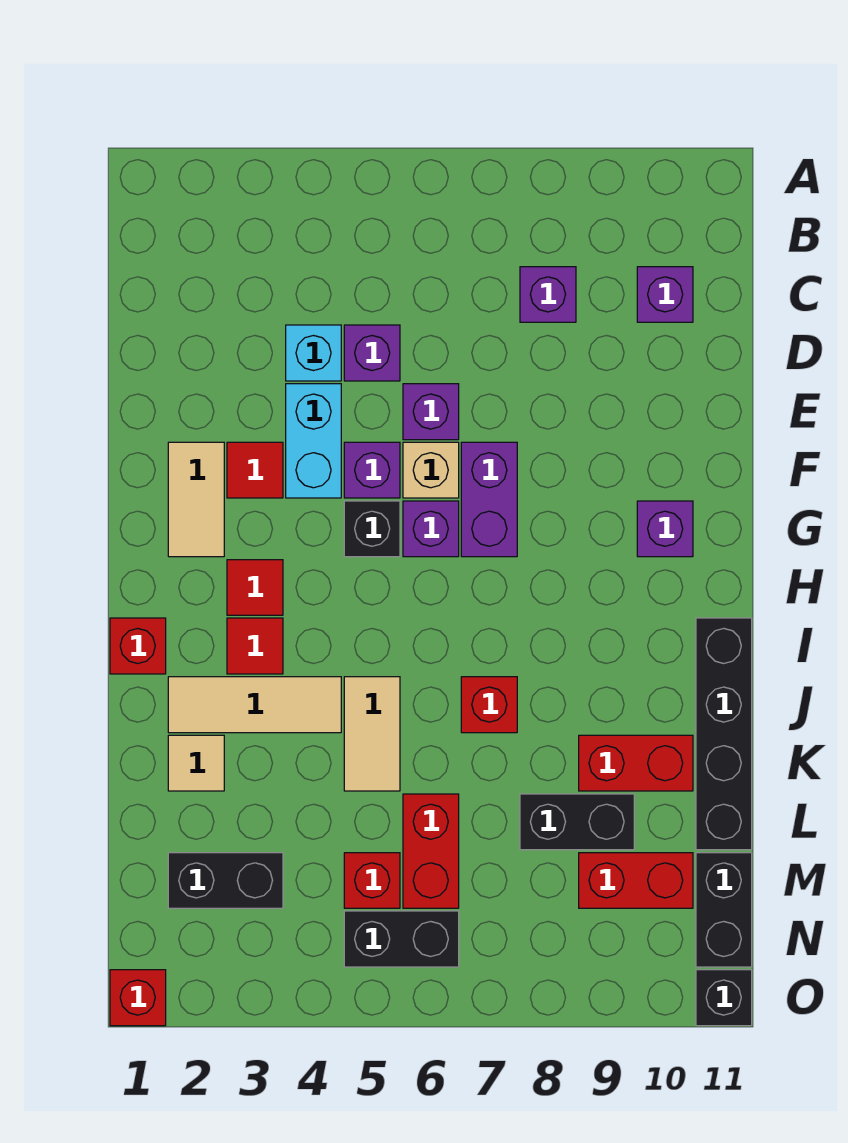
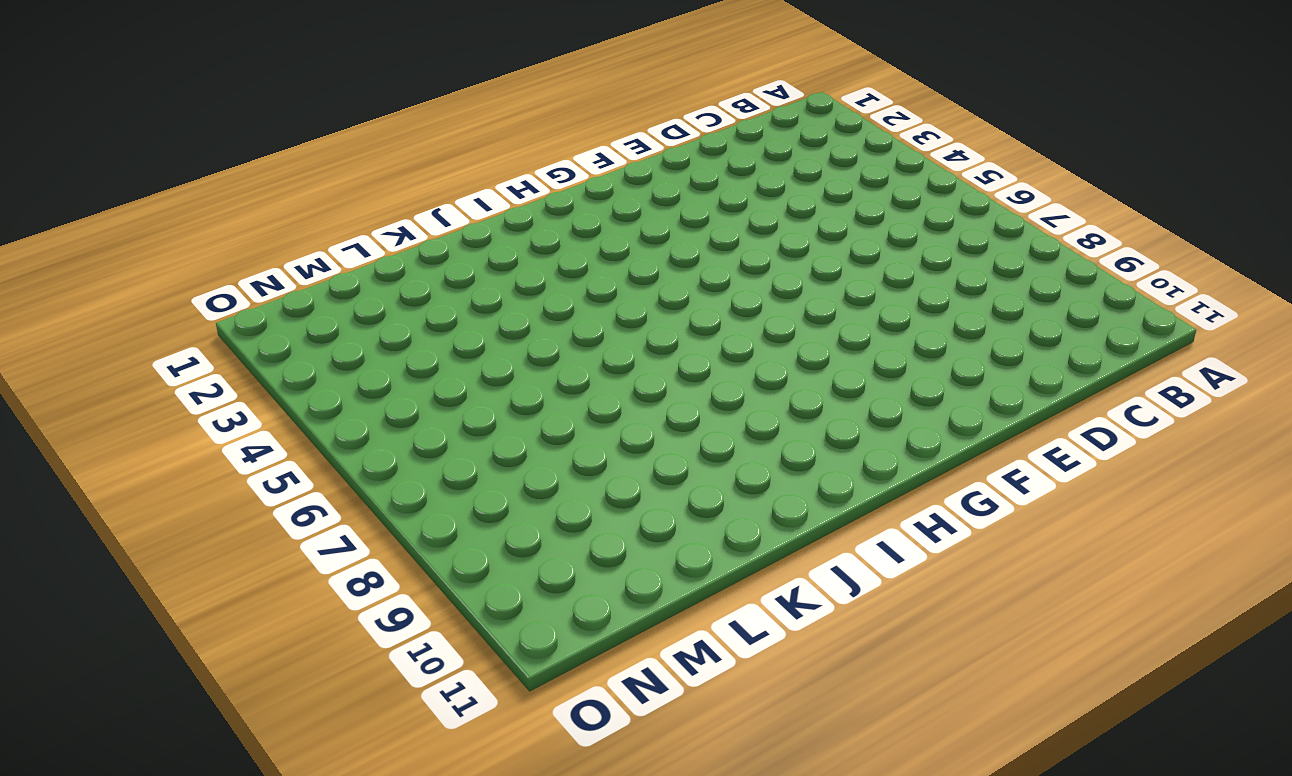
none -> purple 1x1 brick [520,267,576,322]
none -> purple 1x1 brick [637,267,693,322]
none -> cyan 1x1 brick [286,325,341,381]
none -> purple 1x1 brick [344,325,400,381]

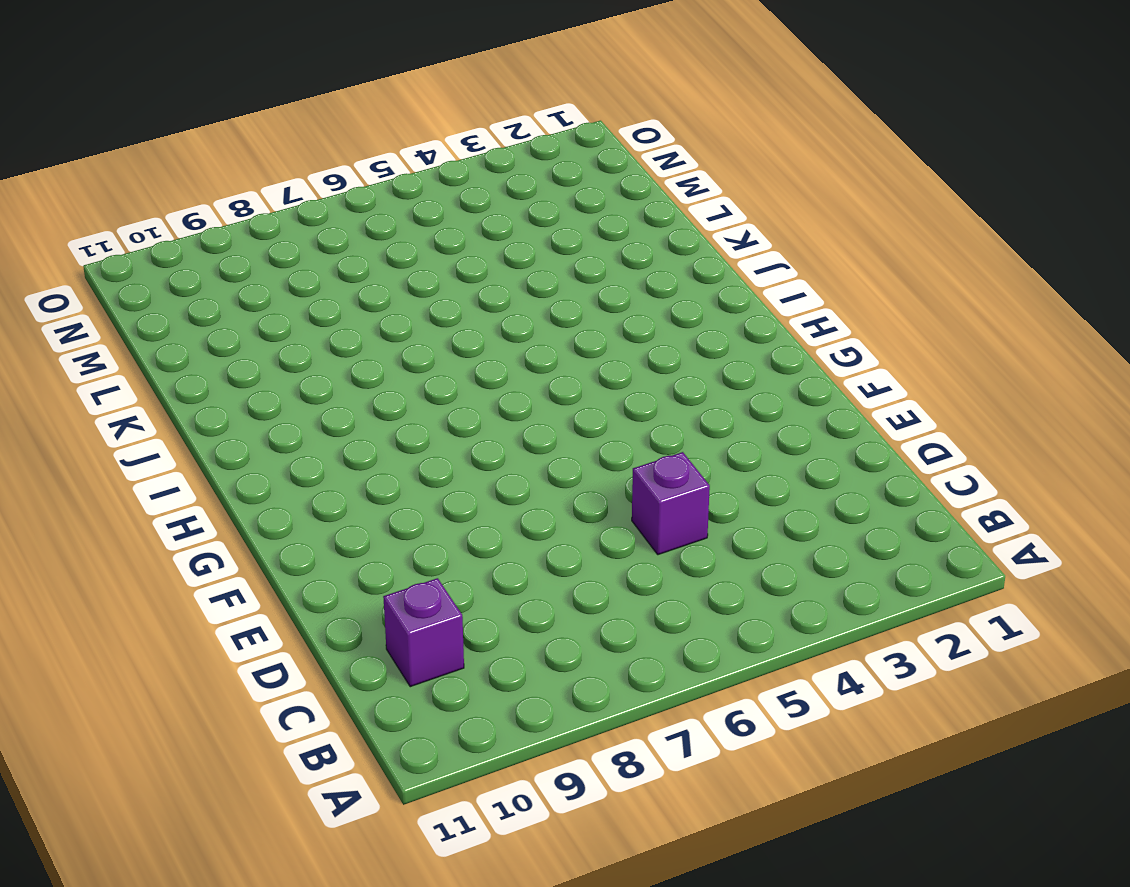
none -> purple 1x1 brick [520,267,576,322]
none -> cyan 1x1 brick [286,325,341,381]
none -> cyan 1x2 brick [286,384,341,498]
none -> purple 1x1 brick [403,384,459,440]

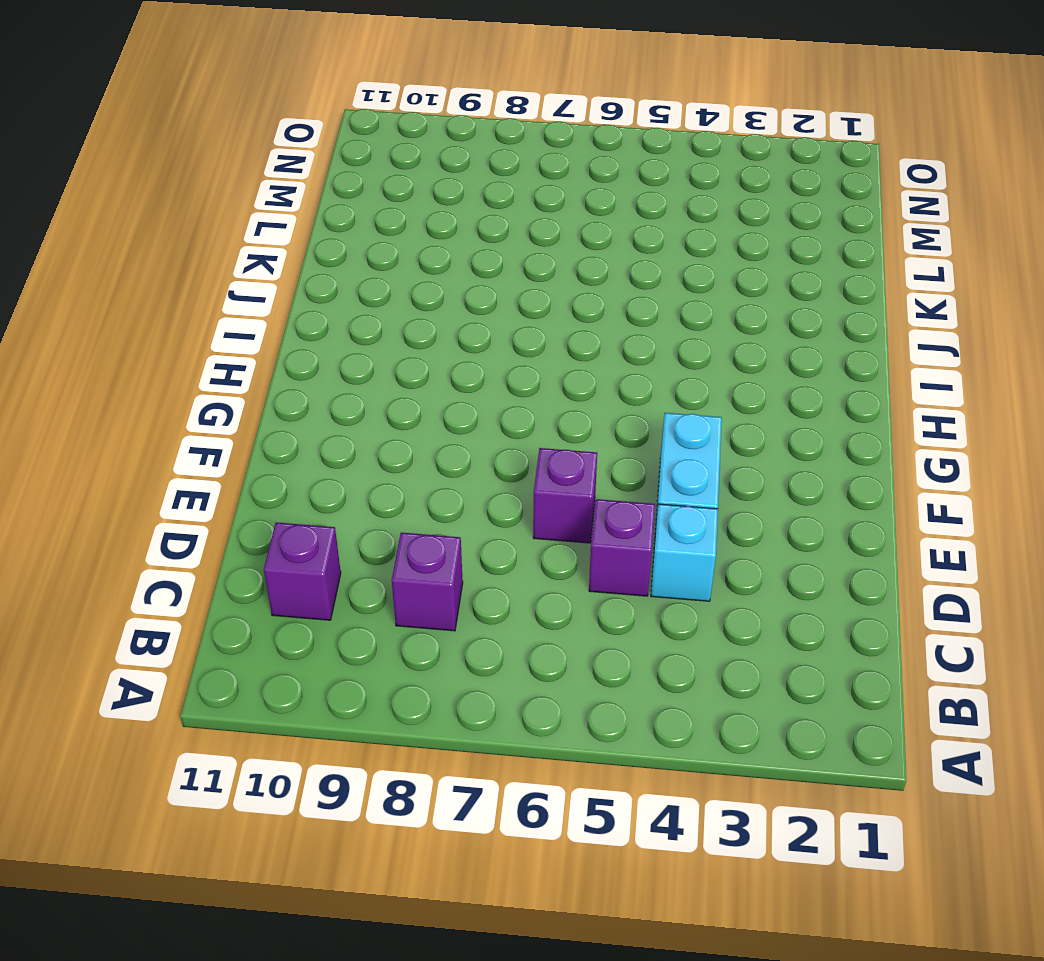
none -> tan 1x2 tile [168,442,224,557]
none -> red 1x1 tile [227,442,283,498]
none -> purple 1x1 brick [344,442,400,498]
none -> tan 1x1 brick [403,442,459,498]

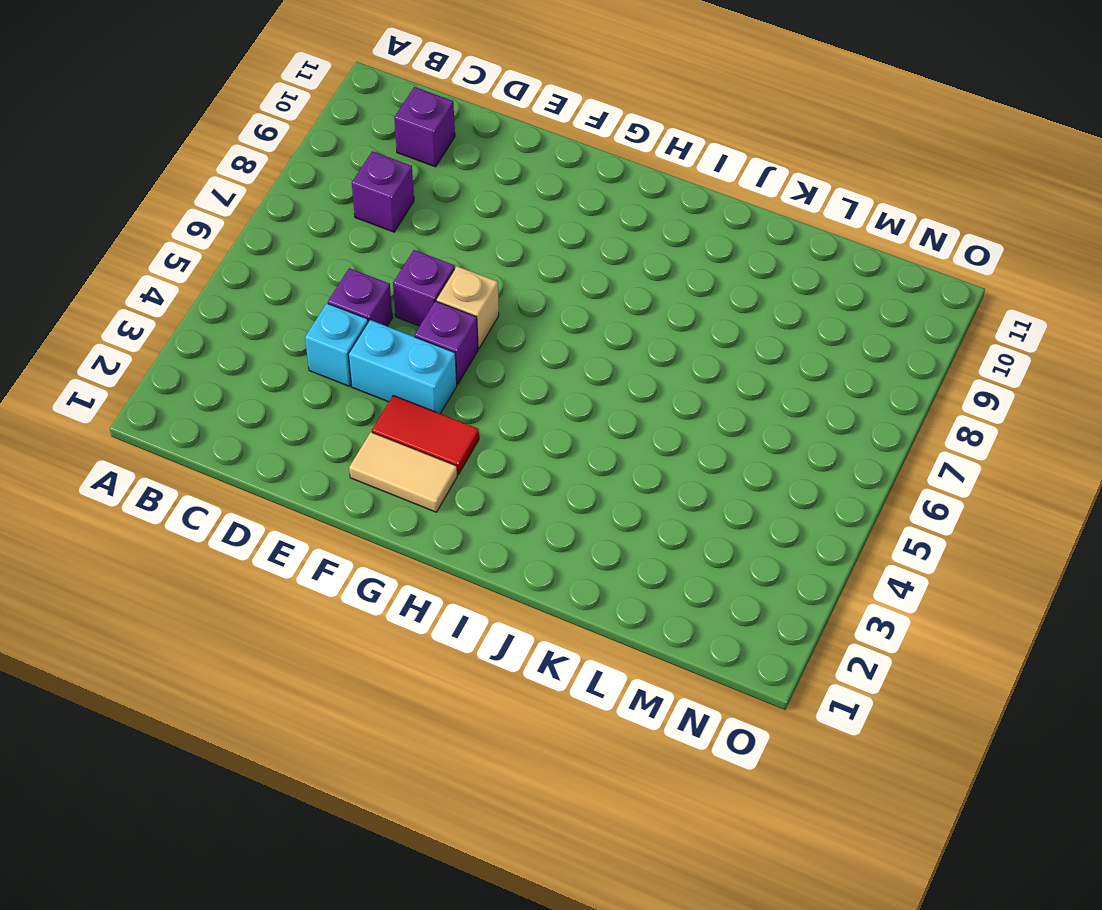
red 1x2 tile [372,395,479,474] -> red 1x1 tile [227,442,283,498]
none -> purple 1x2 brick [461,442,517,557]
none -> black 1x1 brick [344,501,400,557]
none -> purple 1x1 brick [403,501,459,557]
none -> purple 1x1 brick [637,501,693,557]

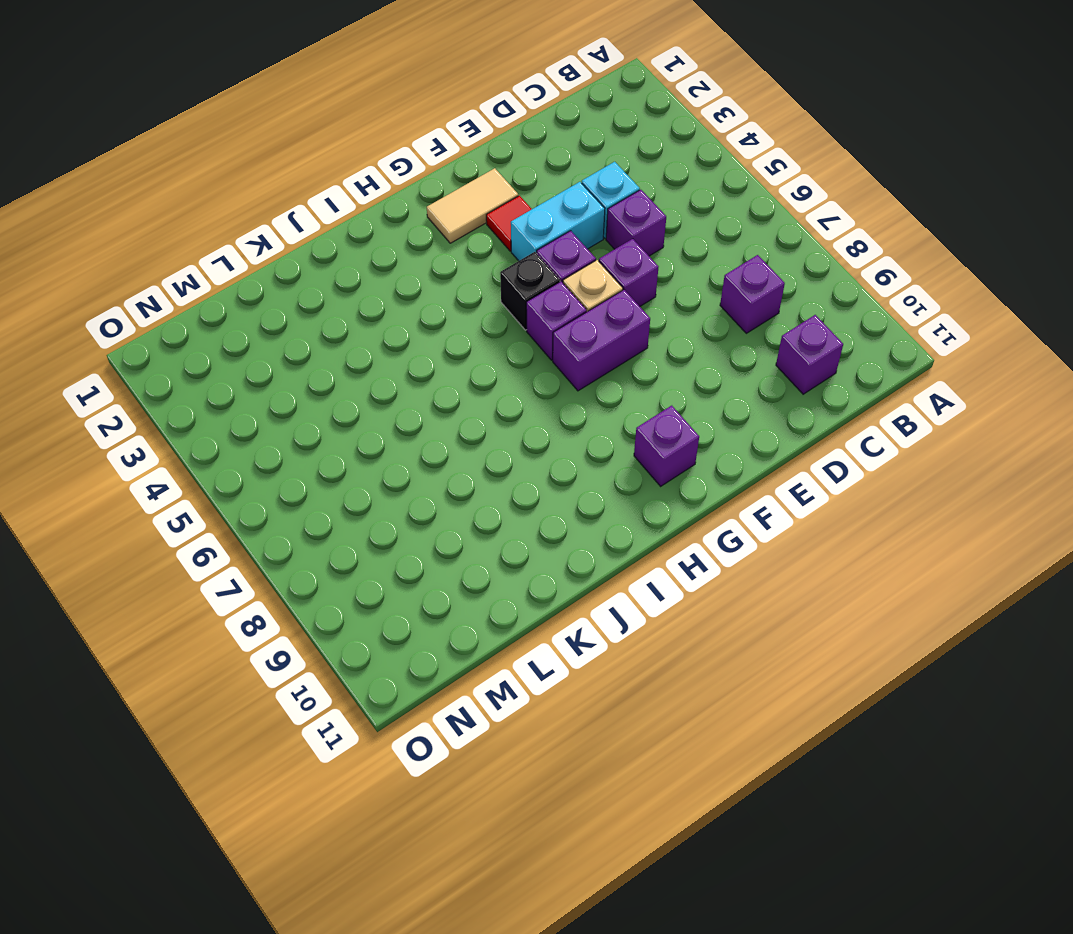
none -> red 1x1 tile [227,560,283,615]
none -> red 1x1 brick [110,618,166,674]
none -> red 1x1 tile [227,618,283,674]
none -> black 1x4 brick [696,618,752,850]

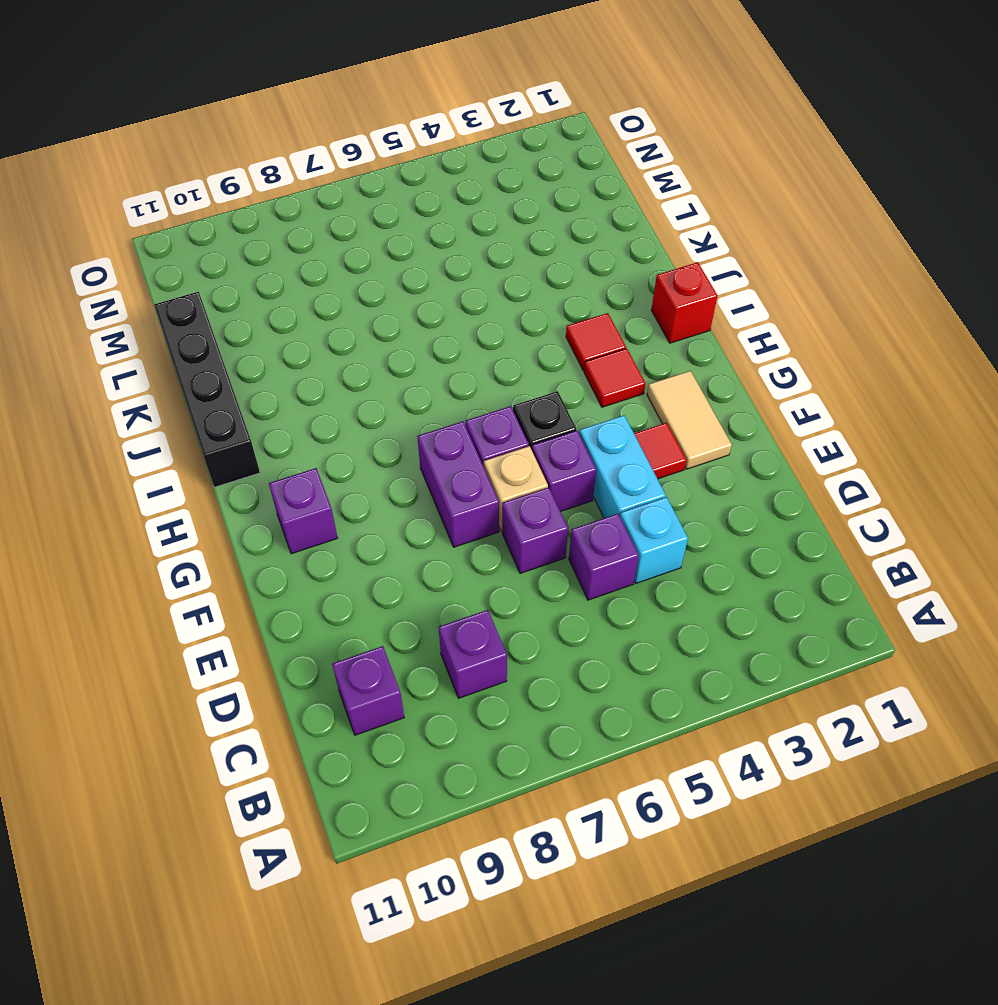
none -> tan 1x3 tile [168,677,341,733]
none -> tan 1x2 tile [344,677,400,791]
none -> red 1x1 brick [461,677,517,733]
none -> tan 1x1 tile [168,735,224,791]

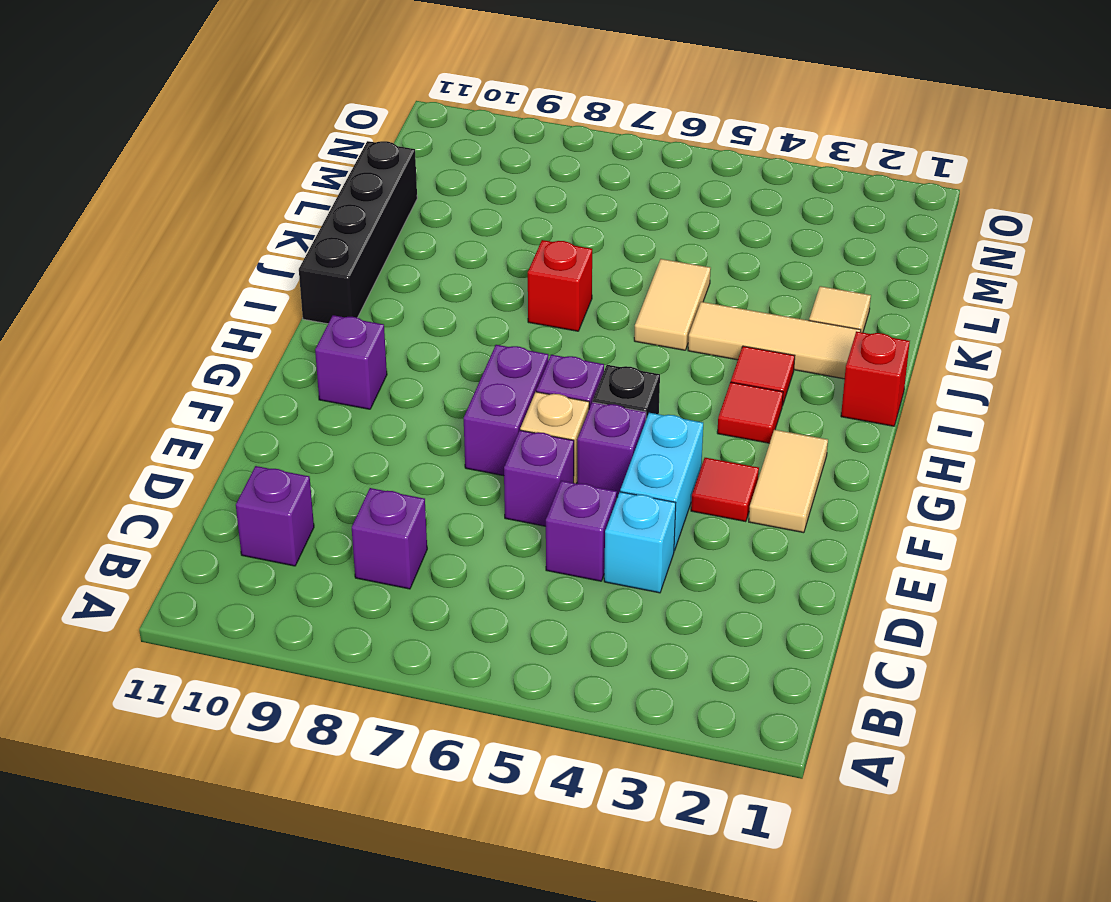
none -> red 1x2 brick [579,735,693,791]
none -> red 1x2 brick [403,794,459,908]
none -> black 1x2 brick [520,794,634,850]
none -> black 1x2 brick [168,853,283,908]

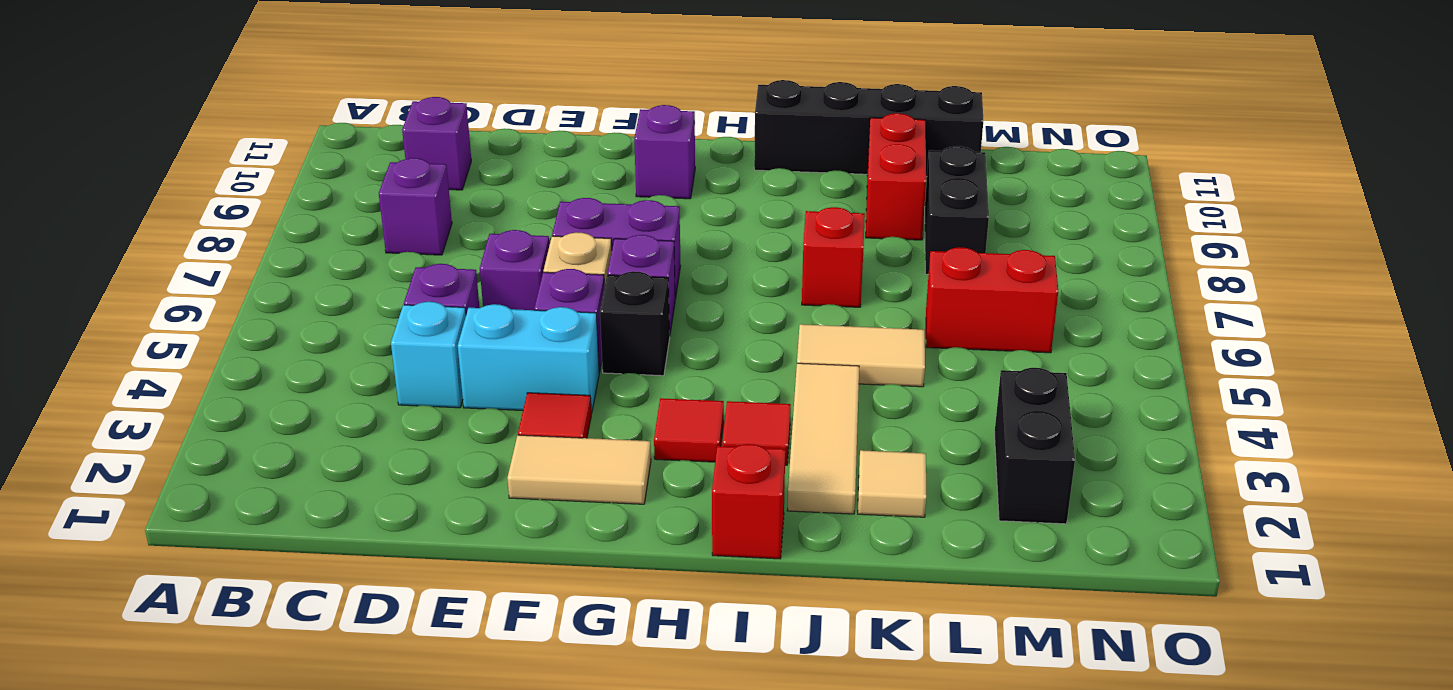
none -> red 1x1 brick [344,853,400,908]
none -> red 1x2 brick [579,853,693,908]
none -> black 1x2 brick [696,853,752,967]
none -> black 1x2 brick [344,911,459,967]

